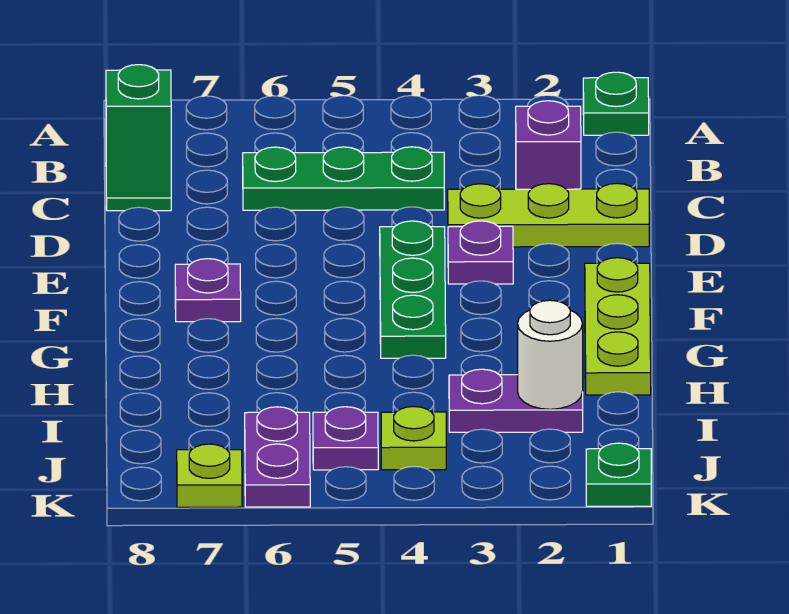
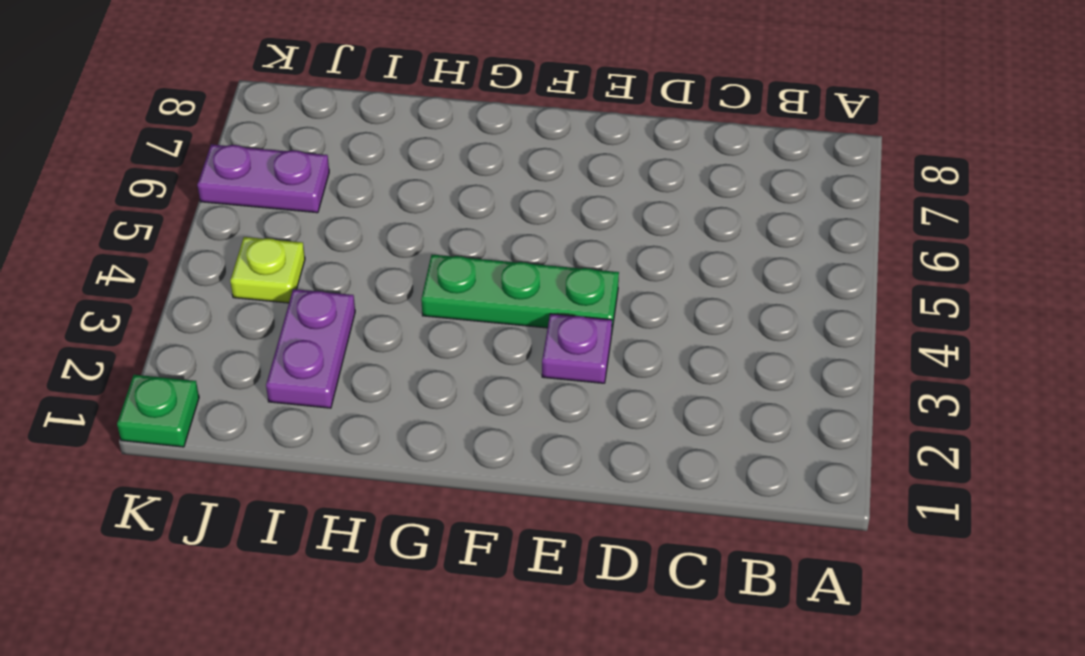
none -> green 1x1 plate [583,72,649,135]
none -> green 1x2 slope [106,65,171,211]
none -> purple 1x1 brick [516,101,581,189]

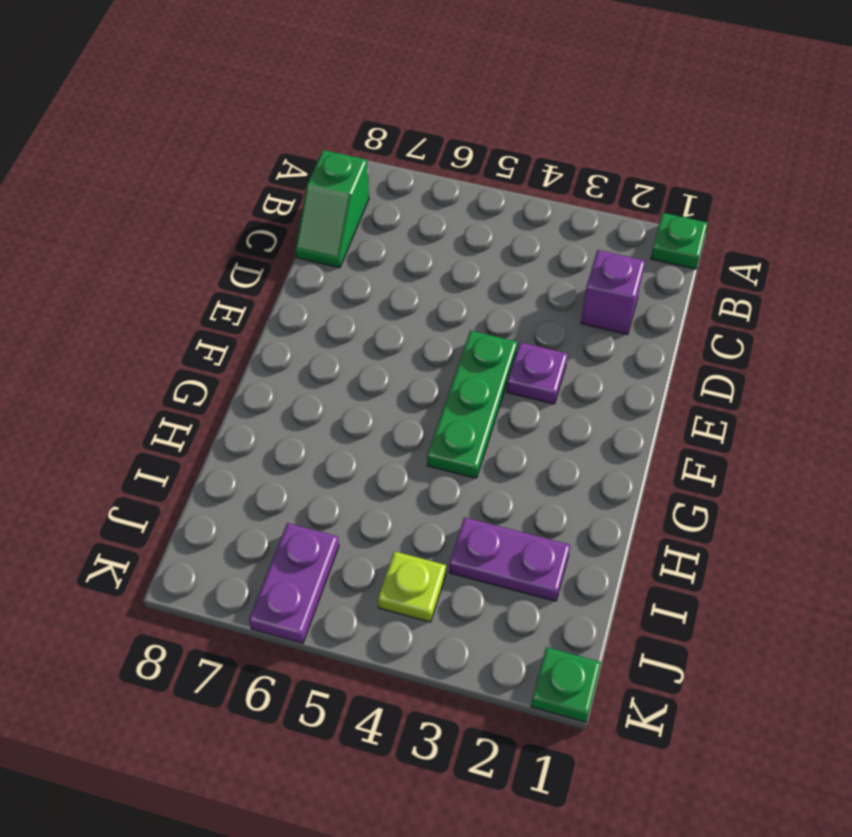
none -> green 1x3 plate [243,147,444,210]
none -> lime 1x3 plate [448,183,649,247]
none -> lime 1x3 plate [585,258,651,395]

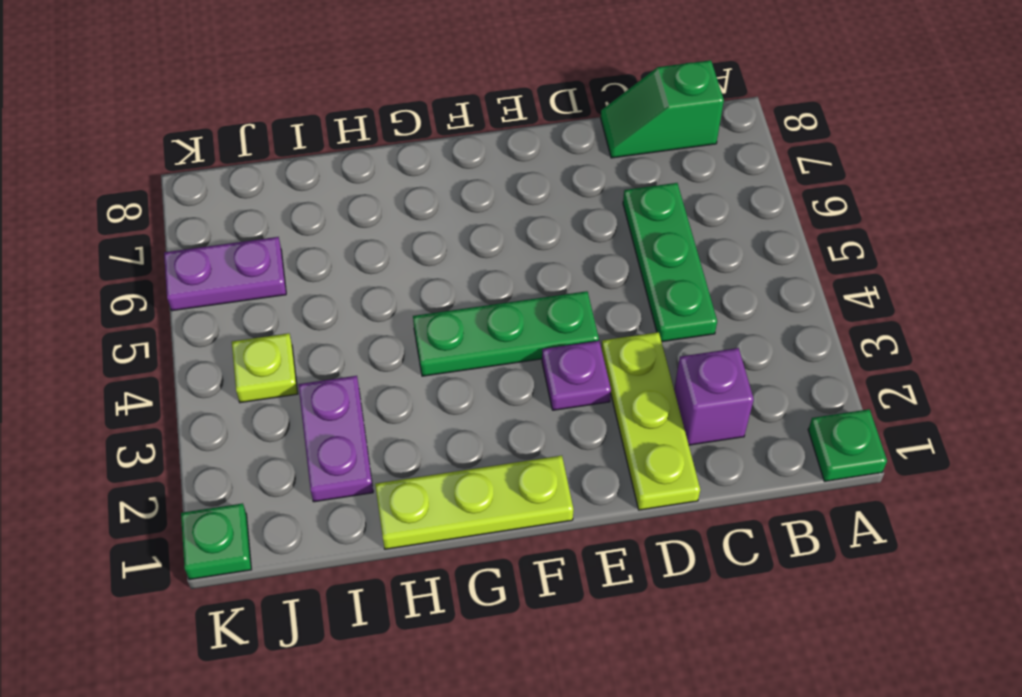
none -> purple 1x1 plate [175,259,241,322]
none -> purple 1x1 plate [313,407,378,470]
none -> lime 1x1 plate [177,444,242,507]

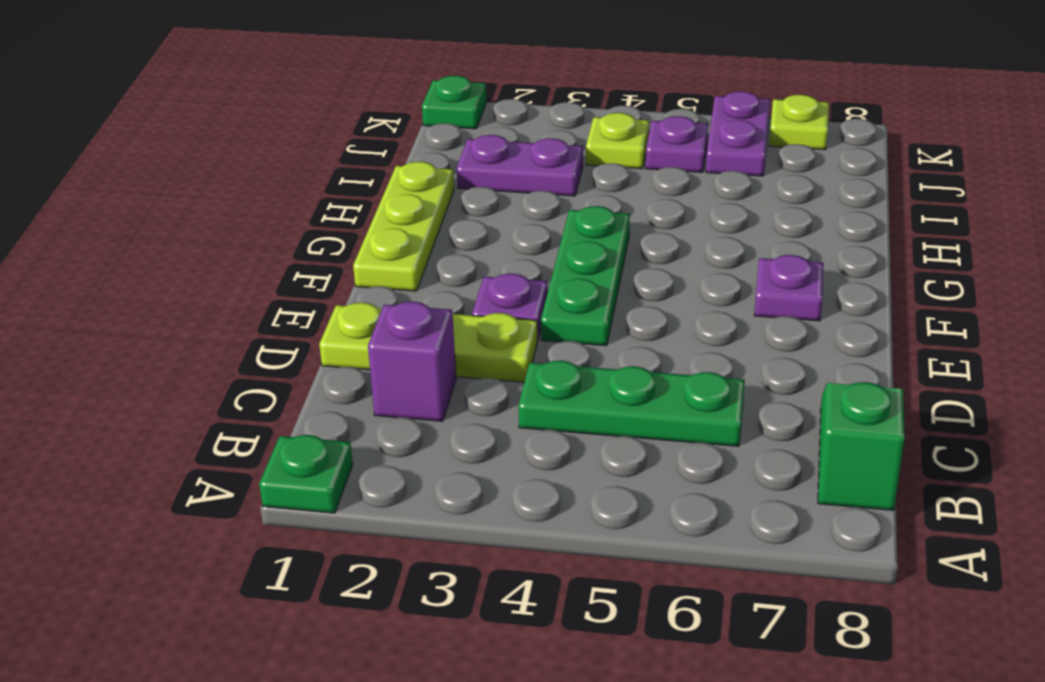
none -> white 1x1 round brick [518,300,583,409]

